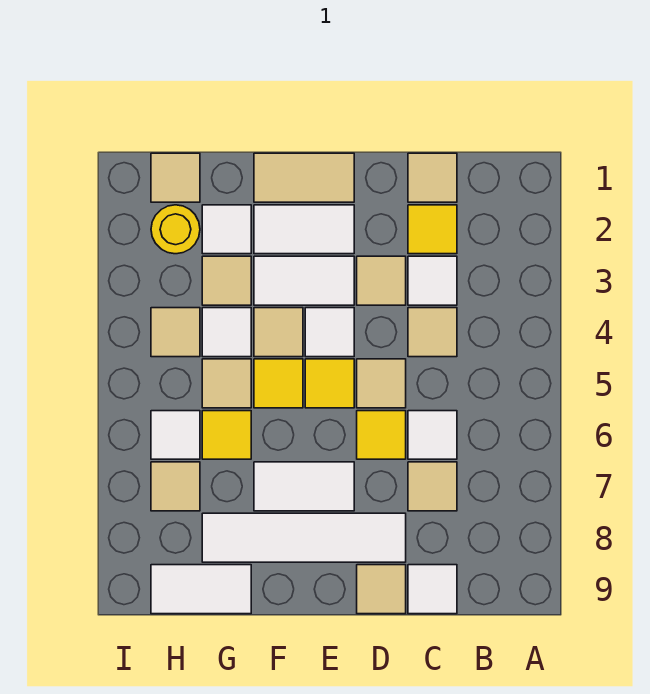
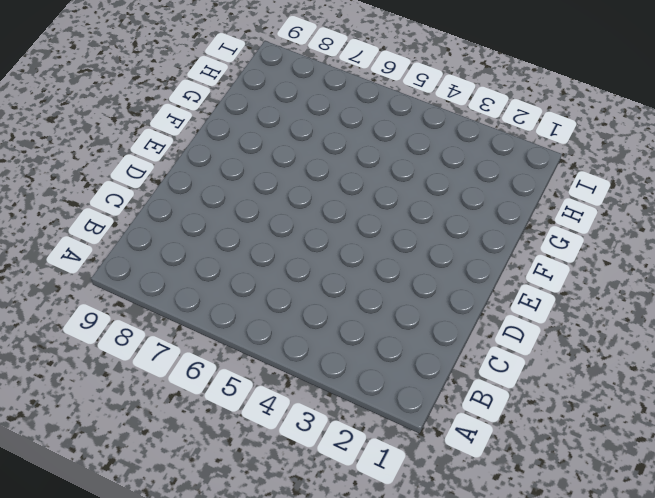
none -> tan 1x1 tile [408,153,457,202]
none -> yellow 1x1 tile [408,205,457,254]
none -> white 1x1 tile [408,256,457,305]
none -> tan 1x1 tile [408,308,457,357]

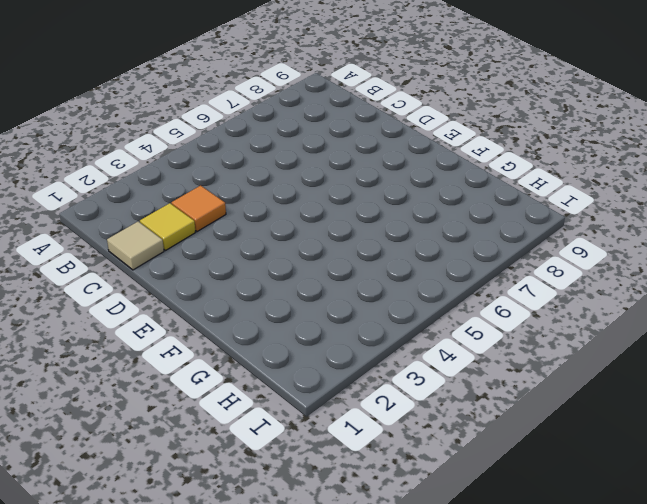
orange 1x1 tile [171,186,226,232] -> white 1x1 tile [408,256,457,305]
none -> tan 1x1 tile [408,308,457,357]
none -> white 1x1 tile [408,411,457,459]
none -> tan 1x1 tile [408,462,457,511]
none -> white 1x1 tile [408,565,457,614]

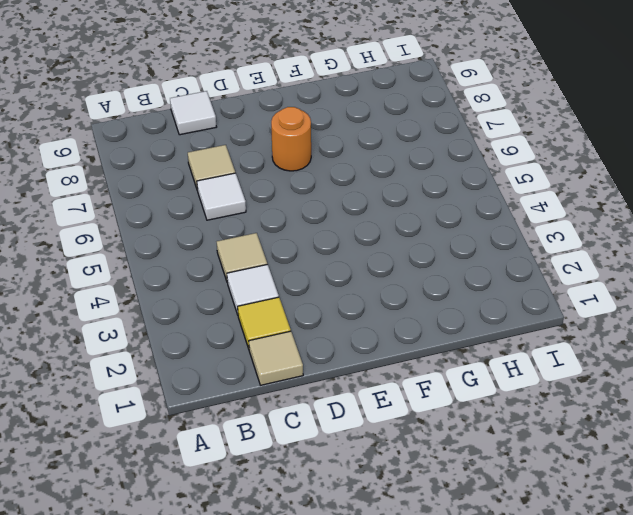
orange 1x1 round brick [271,107,311,171] -> white 1x2 tile [254,462,354,511]
none -> tan 1x1 tile [357,256,406,305]
none -> tan 1x1 tile [357,359,406,408]
none -> yellow 1x1 tile [357,411,406,459]
none -> white 1x4 tile [202,513,406,562]

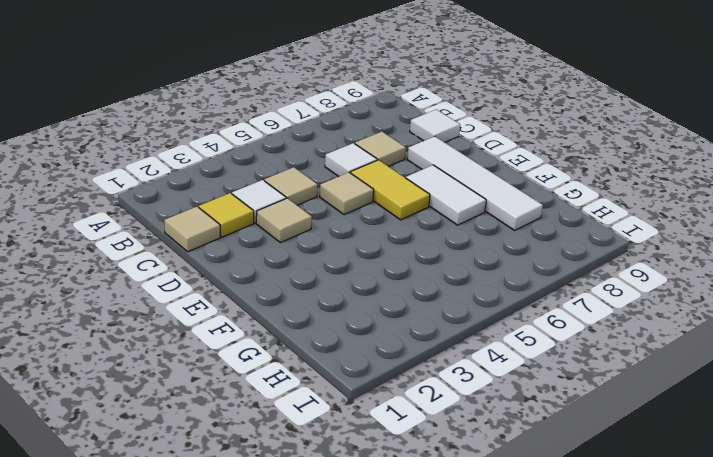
yellow 1x2 tile [351,160,430,220] -> yellow 1x1 tile [357,411,406,459]
none -> tan 1x1 tile [357,565,406,614]
none -> tan 1x2 tile [254,153,354,202]
none -> white 1x2 tile [254,205,354,254]
none -> white 1x2 tile [254,256,354,305]

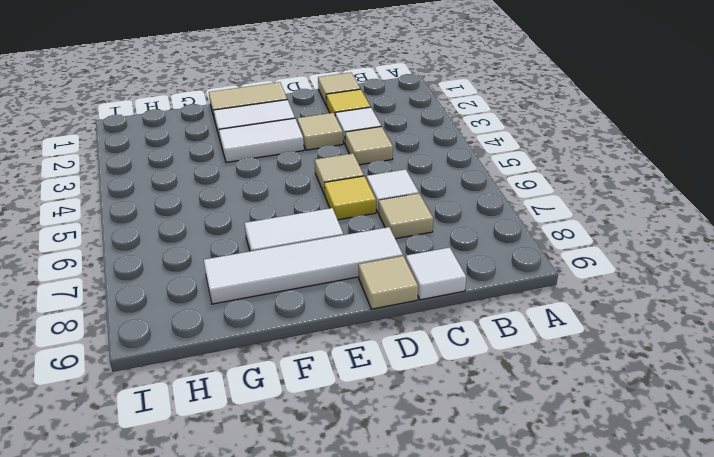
none -> white 1x1 tile [305,308,354,357]
none -> yellow 1x1 tile [305,359,354,408]
none -> tan 1x1 tile [254,308,303,357]
none -> yellow 1x1 tile [254,359,303,408]

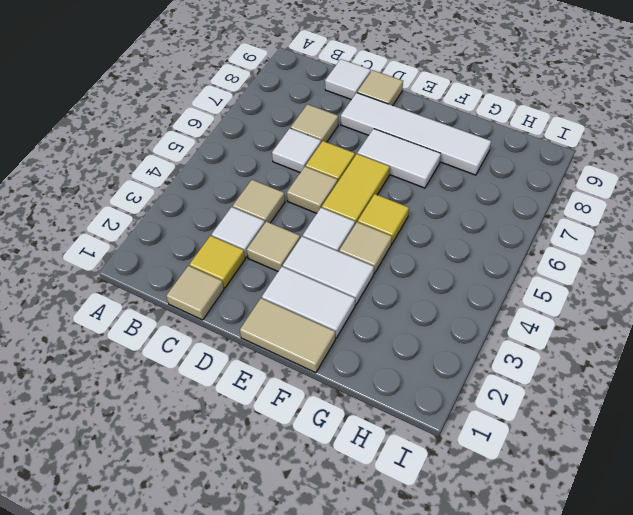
yellow 1x2 tile [322,154,390,224] -> yellow 1x1 tile [305,359,354,408]
none -> white 1x1 tile [202,205,251,254]
none -> tan 1x1 tile [202,256,251,305]
none -> white 1x1 tile [202,308,251,357]
none -> tan 1x1 tile [202,359,251,408]

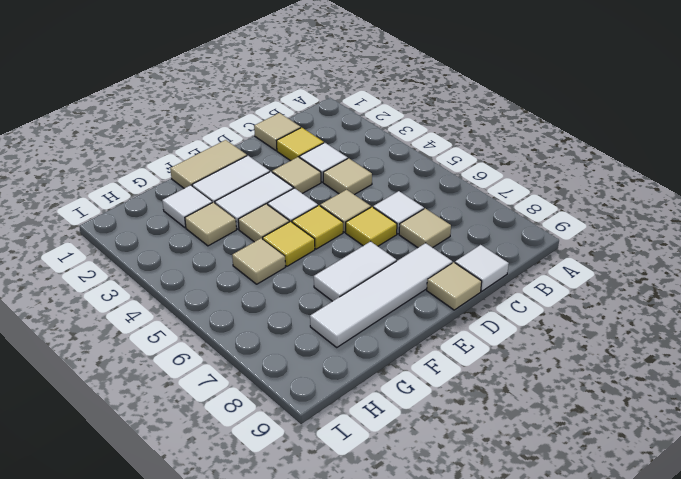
none -> white 1x1 tile [202,308,251,357]
none -> yellow 1x1 tile [202,411,251,459]
none -> white 1x2 tile [151,565,251,614]
none -> tan 1x1 tile [151,153,200,202]

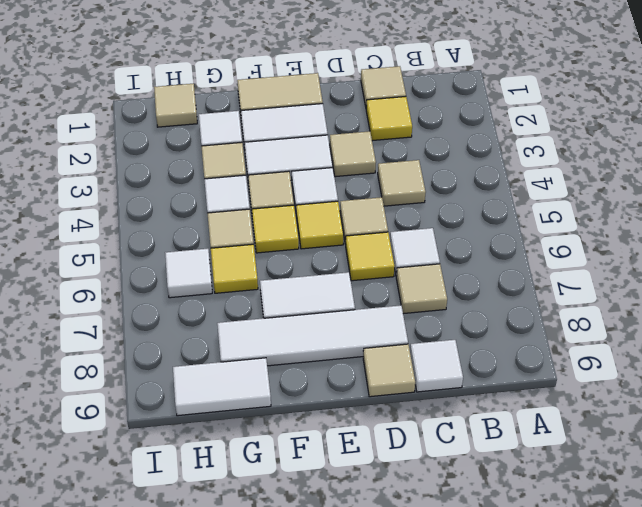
none -> white 1x1 tile [408,256,457,305]
none -> yellow 1x1 round brick [151,205,200,254]
none -> tan 1x1 tile [151,308,200,357]
none -> tan 1x1 tile [151,462,200,511]

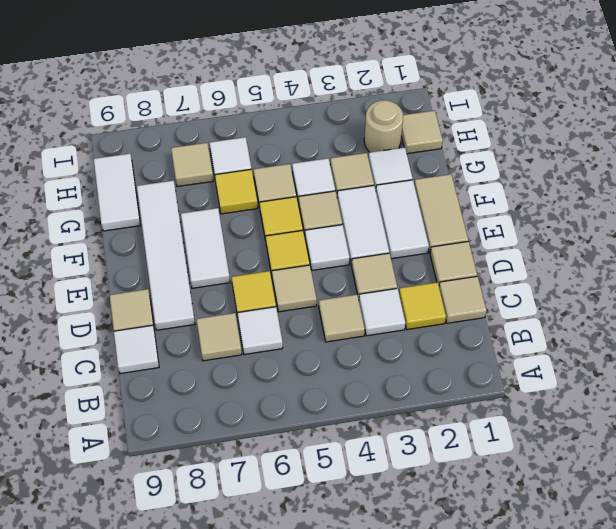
tan 1x1 tile [430,241,477,285] -> tan 1x1 tile moved to [151,308,200,357]
tan 1x1 round brick [364,100,403,152] -> yellow 1x1 round brick [151,205,200,254]

